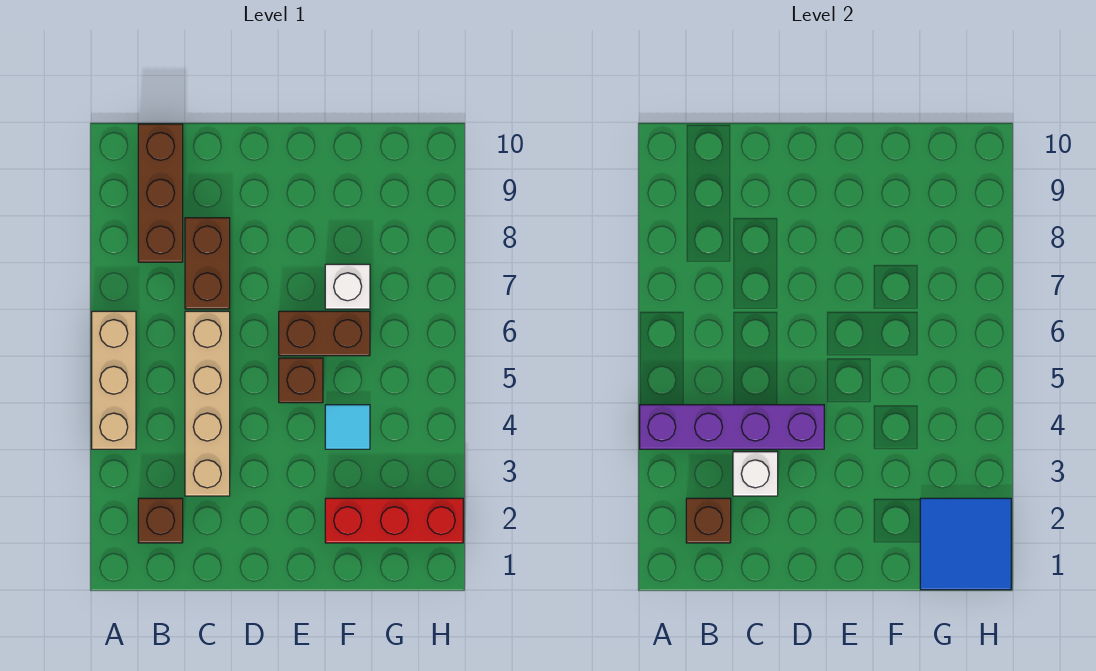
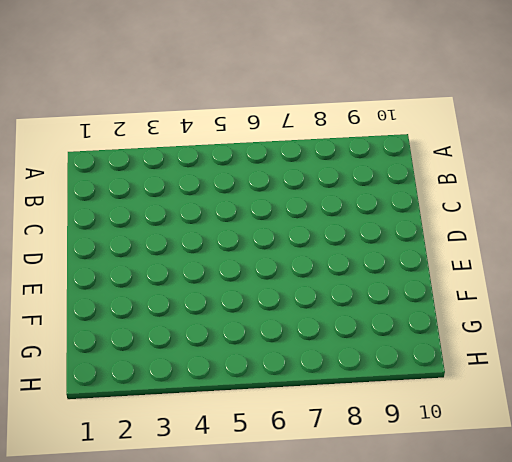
none -> tan 1x3 brick [92,311,136,449]
none -> brown 1x1 brick [138,498,183,543]
none -> brown 1x3 brick [138,124,183,262]

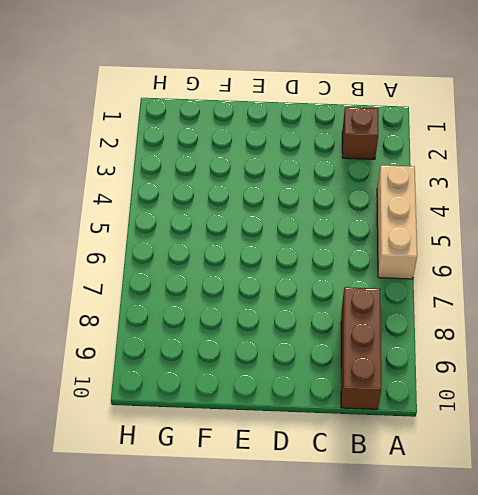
none -> tan 1x4 brick [185,311,230,496]
none -> brown 1x2 brick [185,218,230,309]
none -> brown 1x1 brick [279,358,323,403]

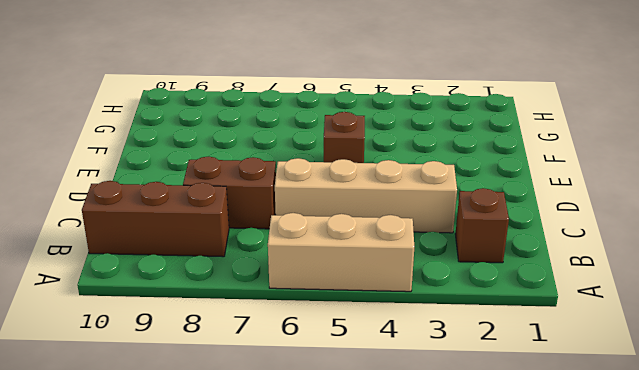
none -> brown 1x2 brick [279,311,370,356]
none -> red 1x3 brick [325,498,463,543]
none -> cyan 1x1 tile [325,405,370,449]

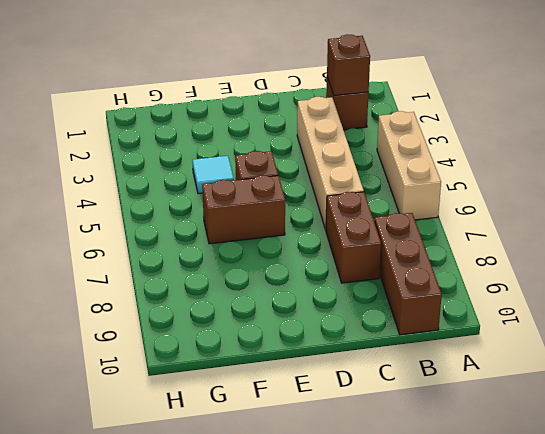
none -> red 1x3 brick [325,498,463,543]
none -> white 1x1 brick [325,264,370,309]
none -> purple 1x4 brick [640,405,824,449]

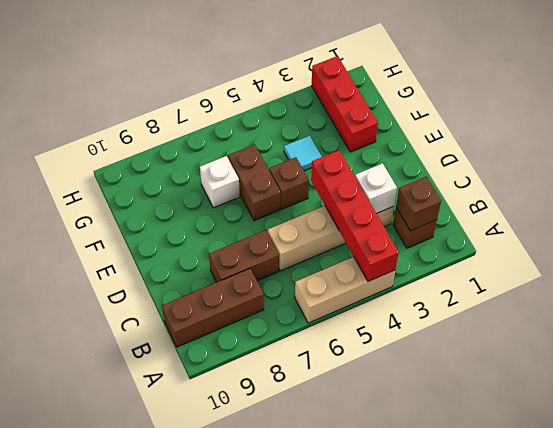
red 1x4 brick [311,150,399,281] -> purple 1x4 brick [640,405,824,449]
none -> blue 2x2 tile [920,498,1011,590]

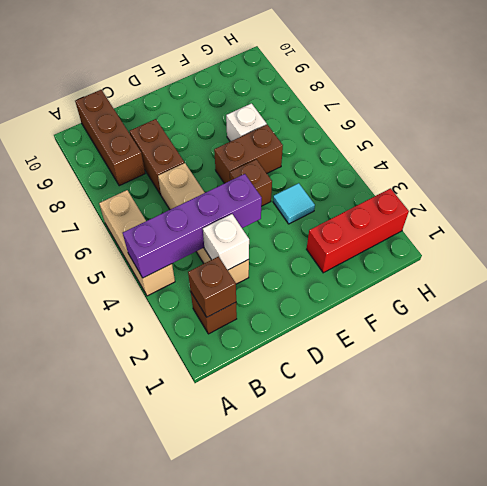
none -> blue 2x2 tile [920,498,1011,590]

